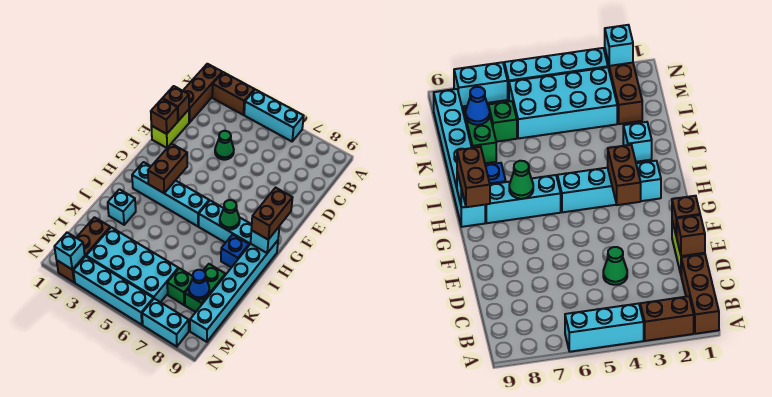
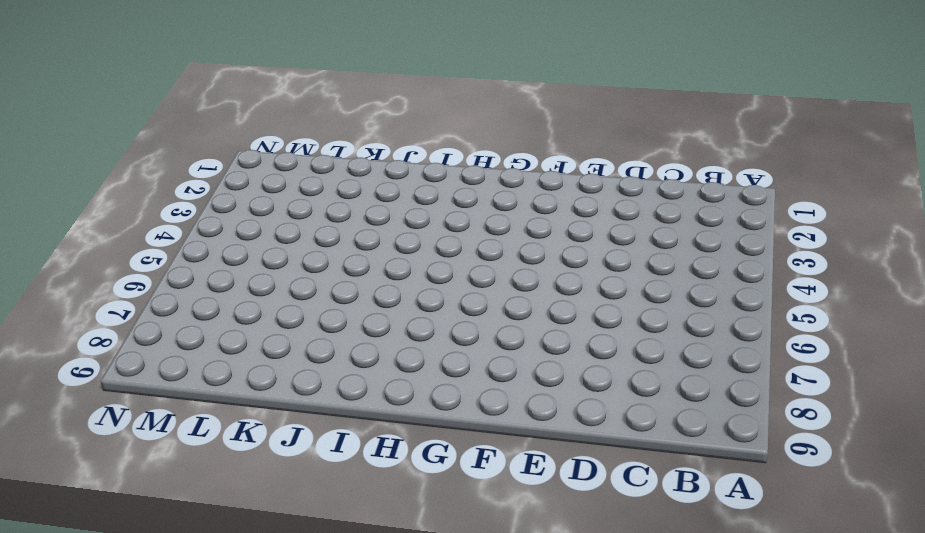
none -> brown 1x3 brick [183,64,222,122]
none -> brown 1x2 brick [212,72,254,115]
none -> cyan 1x3 brick [244,90,304,141]

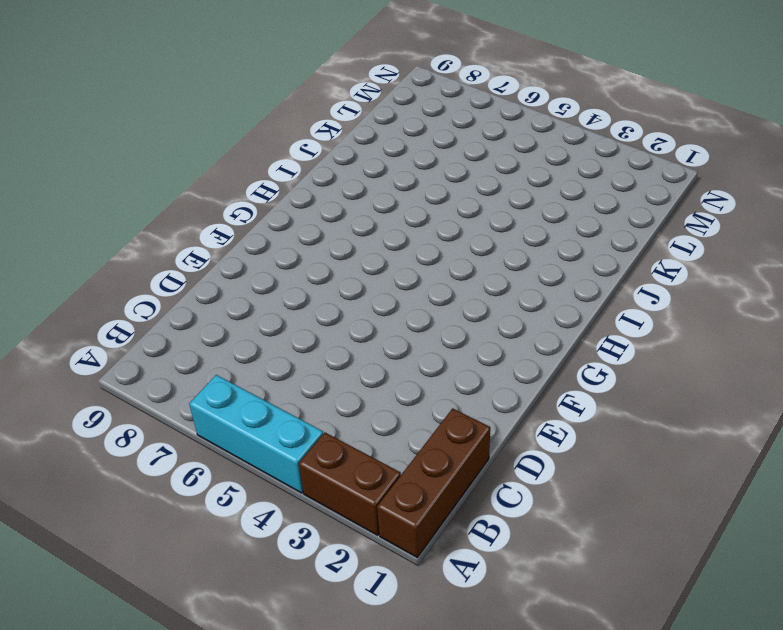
none -> lime 1x2 brick [151,110,189,148]
none -> green 1x1 cone [215,131,234,160]
none -> cyan 1x4 brick [132,162,209,226]

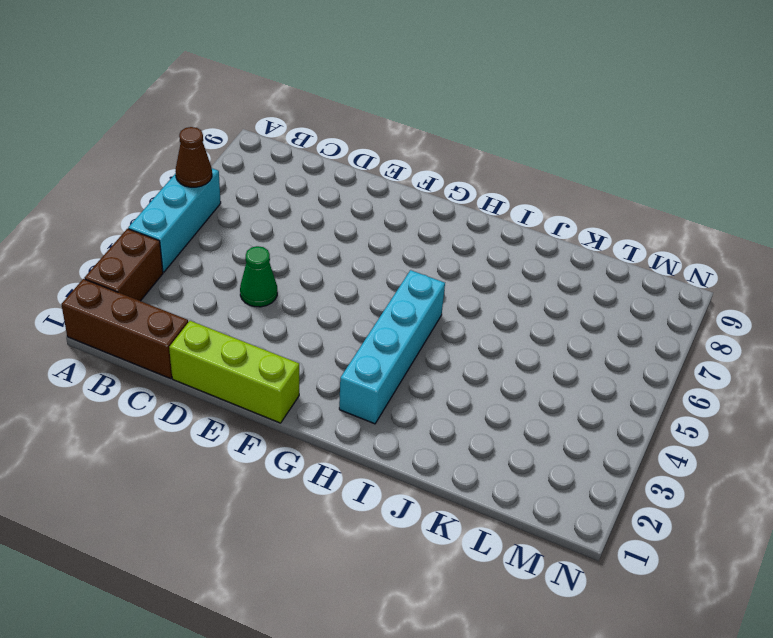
brown 1x1 cone [175,127,212,187] -> none
lime 1x3 brick [169,321,299,423] -> lime 1x2 brick [151,110,189,148]
none -> cyan 1x3 brick [199,201,252,245]
none -> cyan 1x6 brick [190,240,278,342]
none -> blue 1x1 brick [221,235,249,267]

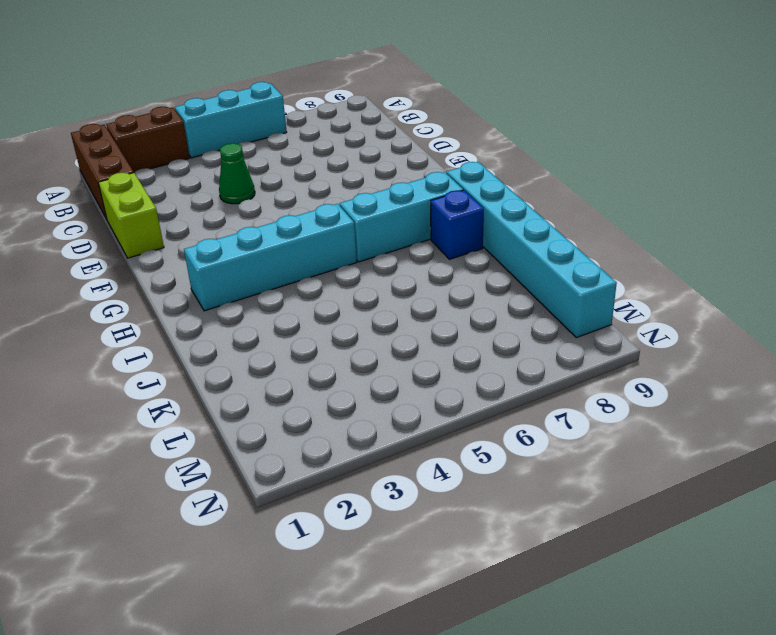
none -> cyan 1x1 brick [108,189,136,225]
none -> green 1x2 brick [185,264,225,312]
none -> brown 1x3 brick [57,217,110,282]

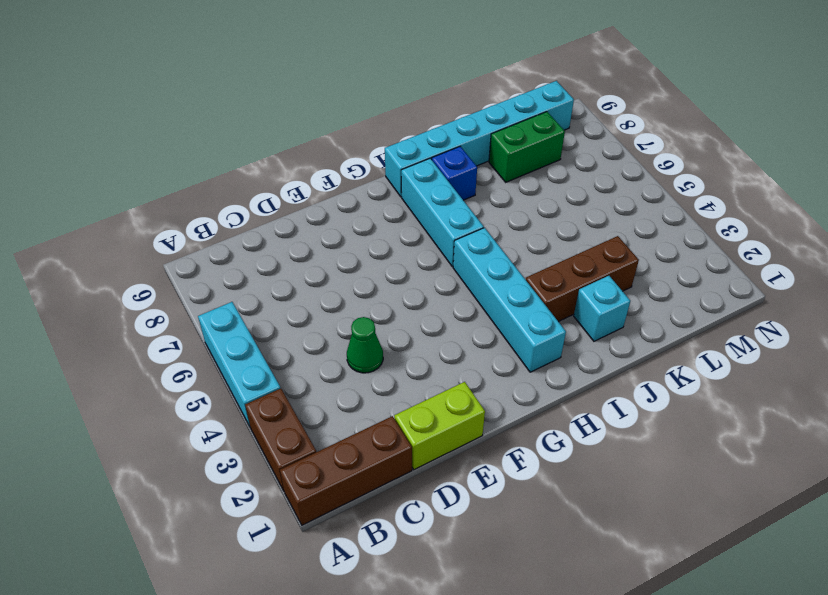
brown 1x3 brick [526,236,639,322] -> brown 1x3 brick moved to [57,217,110,282]
none -> cyan 2x4 brick [86,227,178,302]
none -> green 1x1 brick [167,268,193,305]
none -> cyan 1x4 brick [73,256,153,325]

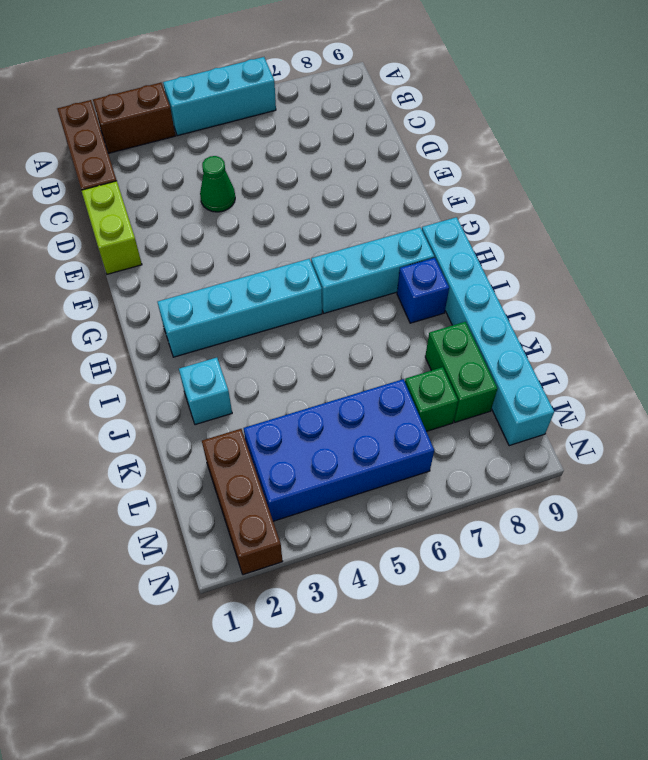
blue 2x4 brick [244,379,434,521] -> cyan 2x4 brick [86,227,178,302]
none -> cyan 1x4 brick [73,256,153,325]
none -> cyan 1x2 brick [142,299,189,347]
none -> brown 1x1 brick [163,86,189,121]

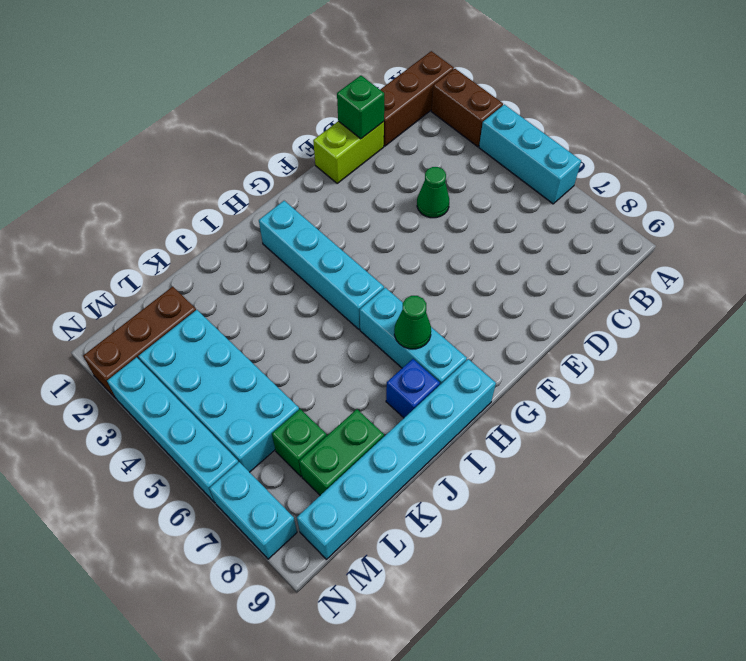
green 1x1 brick [337,76,384,139] -> brown 1x1 brick [163,86,189,121]
none -> cyan 1x1 brick [108,189,136,225]
none -> brown 1x1 brick [151,99,178,134]
none -> brown 1x2 brick [148,144,187,193]

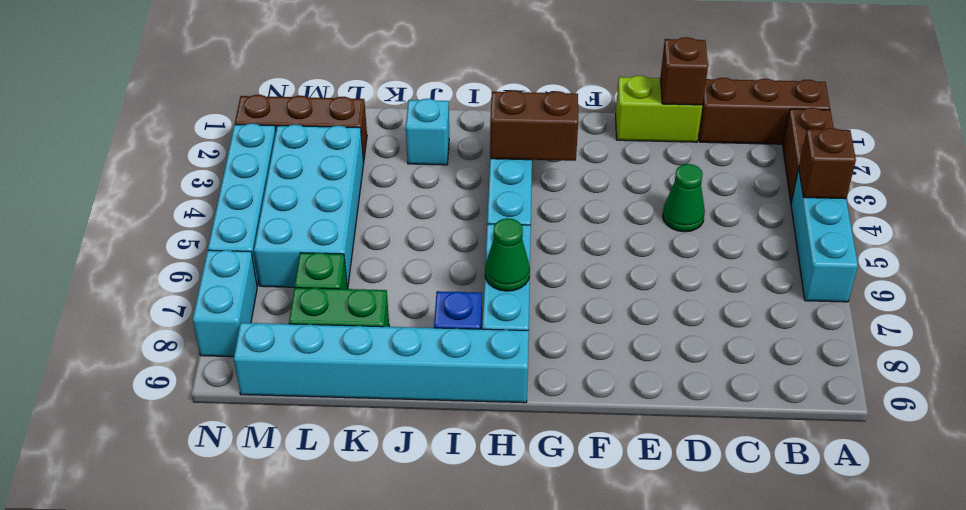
brown 1x1 brick [799,128,856,199] -> brown 1x1 brick moved to [151,99,178,134]
none -> cyan 1x1 brick [251,227,279,253]
none -> blue 1x1 cone [189,270,209,300]
none -> cyan 1x1 brick [55,233,85,270]

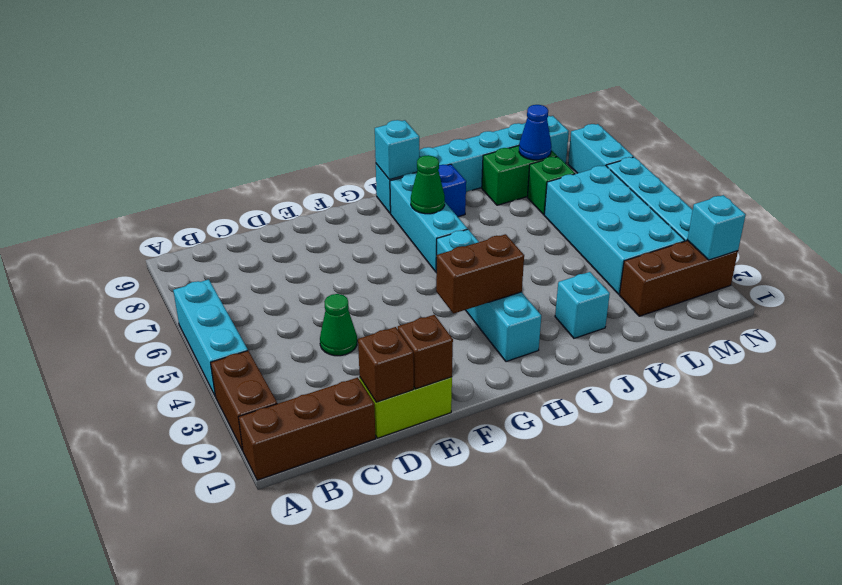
none -> brown 1x2 brick [251,188,293,240]

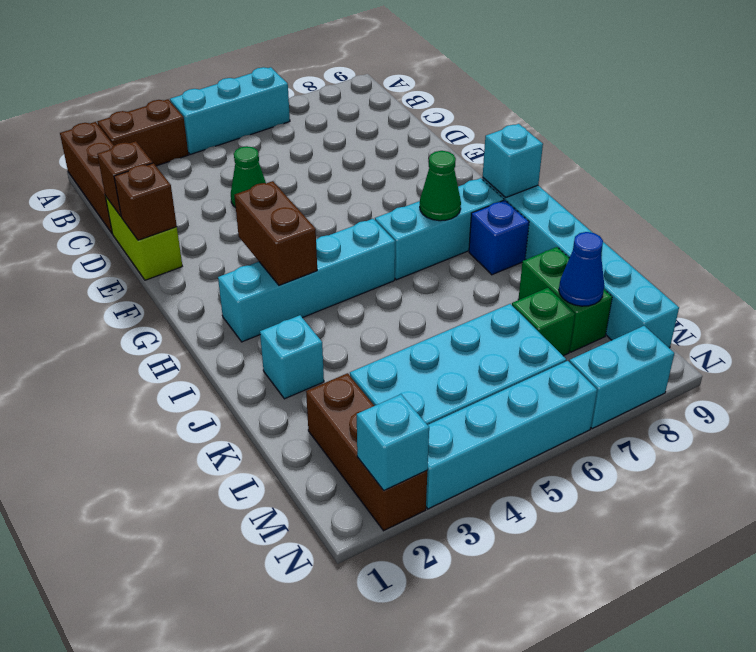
none -> brown 1x2 brick [251,188,293,240]

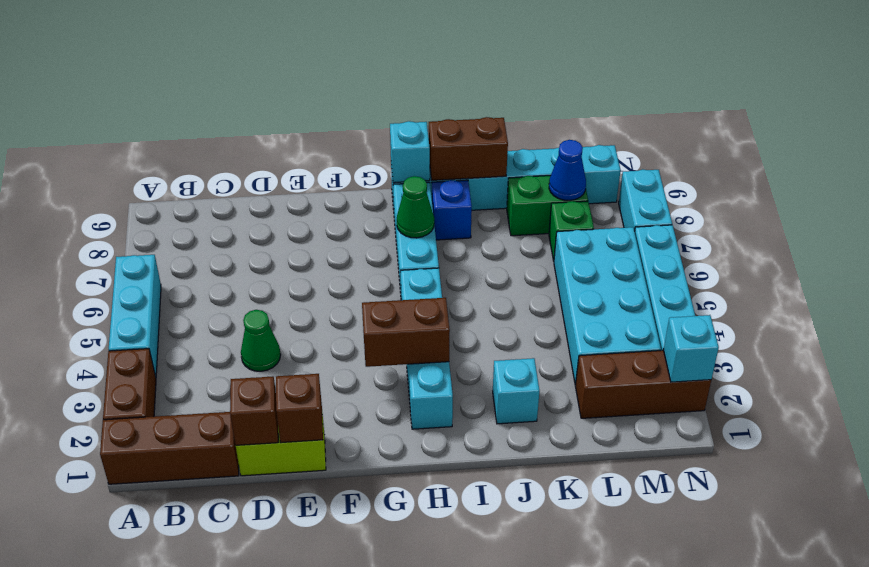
brown 1x2 brick [429,117,508,180] -> brown 1x2 brick moved to [251,188,293,240]

